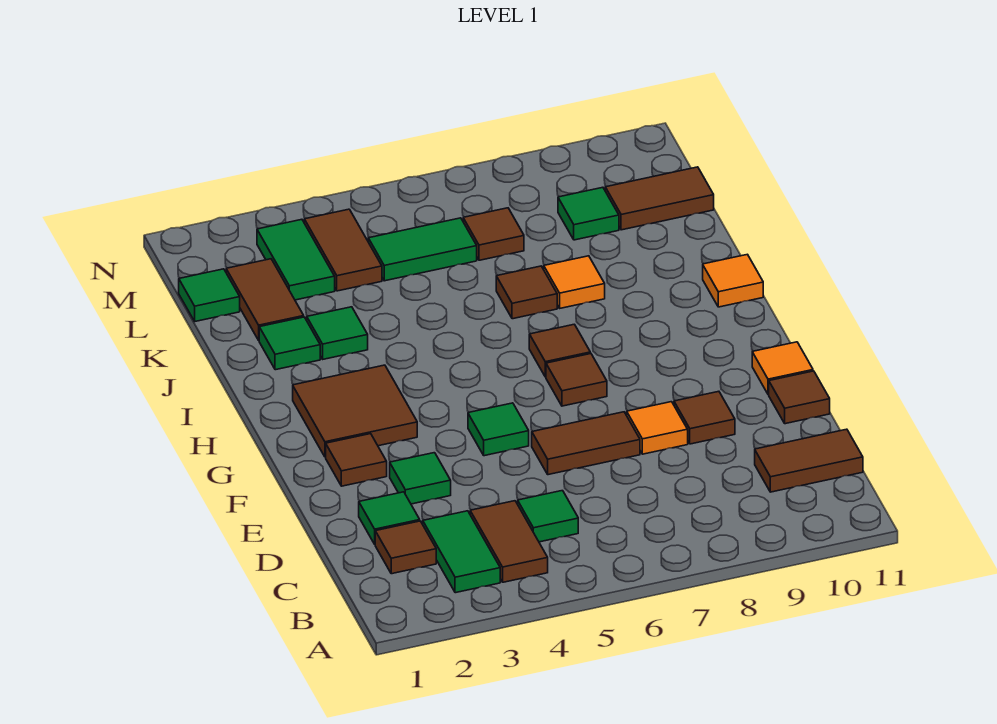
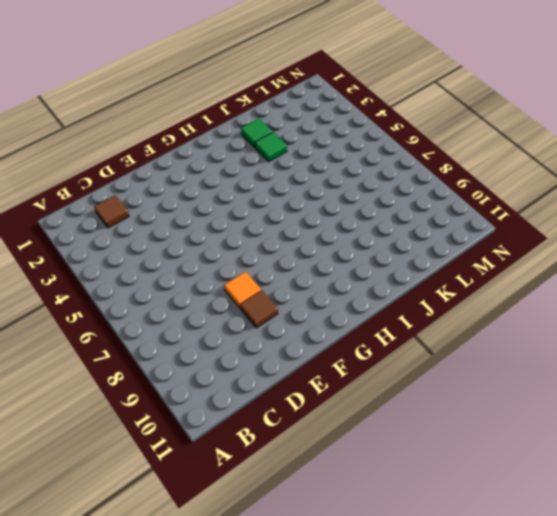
none -> green 1x2 tile [423,511,500,593]
none -> brown 1x2 tile [470,501,548,582]
none -> green 1x1 tile [518,491,578,542]
none -> brown 1x2 tile [755,429,863,492]

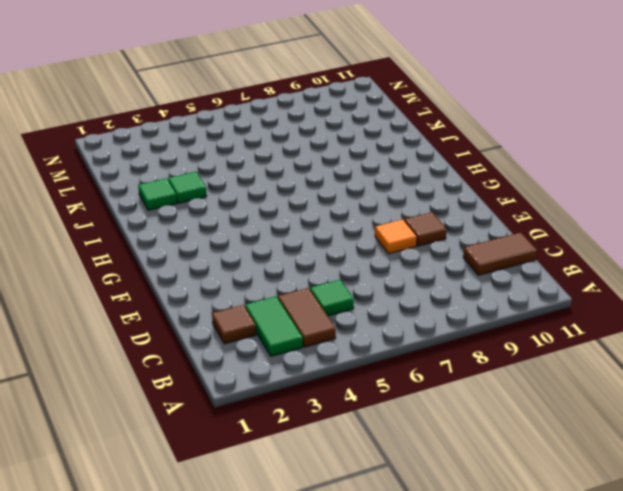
none -> green 1x1 tile [359,492,420,544]
none -> green 1x1 tile [390,453,451,504]
none -> brown 1x2 tile [532,412,640,475]
none -> brown 1x1 tile [769,371,830,424]

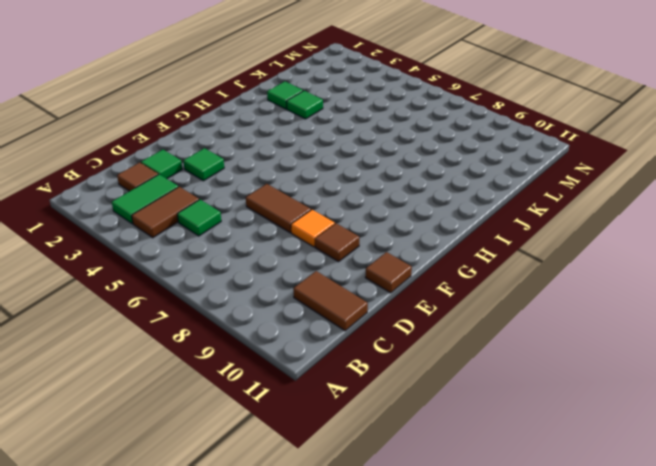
none -> brown 1x1 tile [326,434,387,486]
none -> green 1x1 tile [468,403,529,456]
none -> orange 1x1 tile [752,342,813,395]
none -> brown 2x2 tile [293,365,417,457]

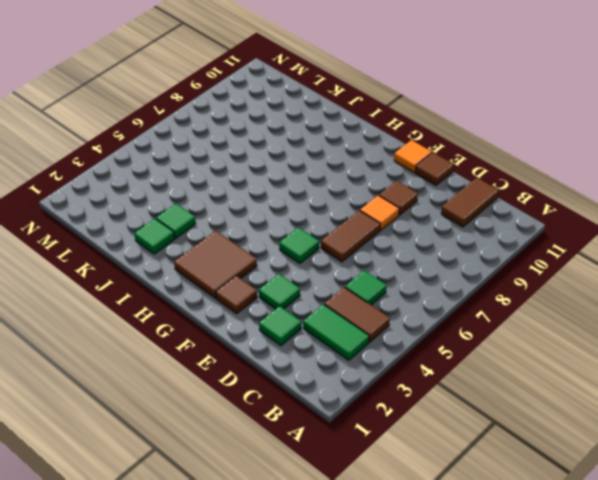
none -> brown 1x1 tile [375,521,436,574]
none -> brown 1x1 tile [546,354,607,406]
none -> brown 1x1 tile [529,324,590,377]
none -> orange 1x1 tile [703,254,763,307]

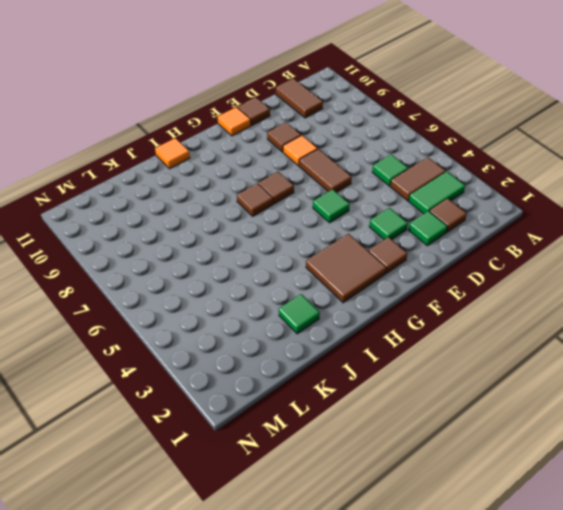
none -> green 1x1 tile [307,307,368,359]
none -> brown 1x1 tile [496,266,557,319]
none -> orange 1x1 tile [544,256,605,308]
none -> brown 1x2 tile [226,259,304,340]

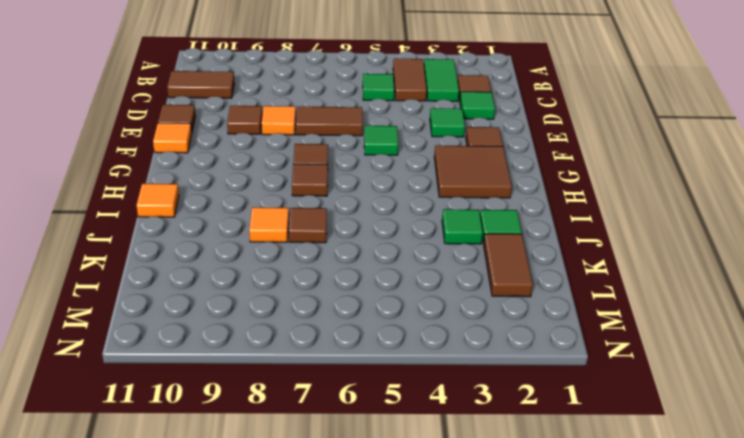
none -> green 1x1 tile [179,269,240,321]
none -> green 1x2 tile [257,219,335,300]
none -> brown 1x2 tile [304,209,382,291]
none -> green 1x2 tile [368,218,477,281]

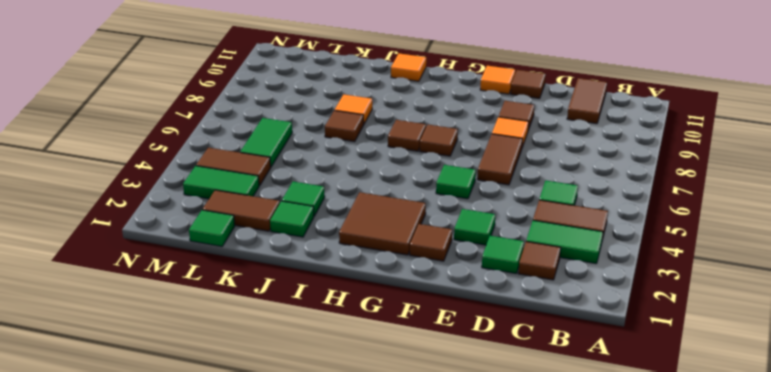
none -> brown 1x1 tile [463,208,524,260]
none -> green 1x1 tile [558,187,619,240]
none -> brown 1x2 tile [605,167,714,230]

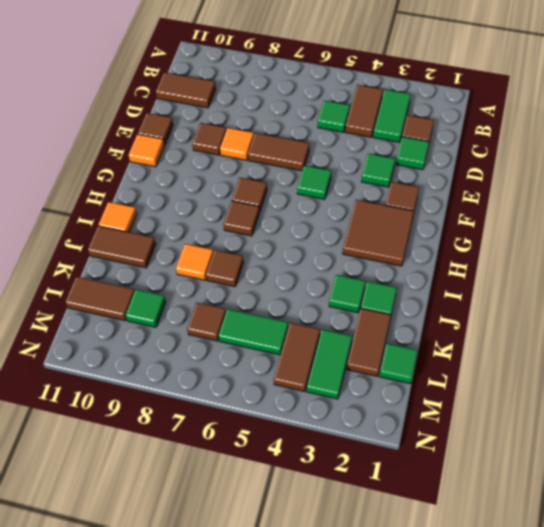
brown 1x2 tile [88,226,156,268] -> none

